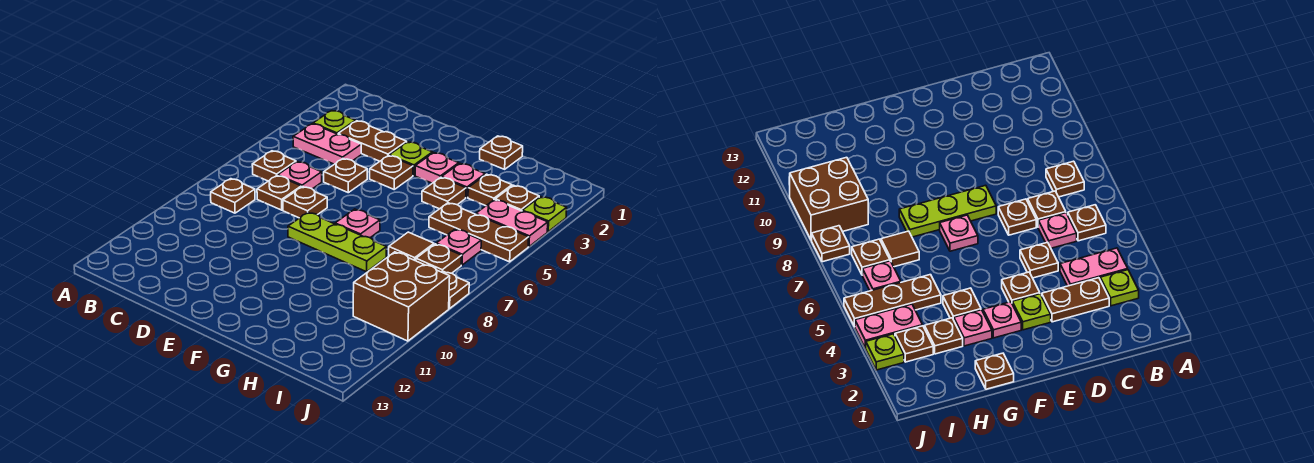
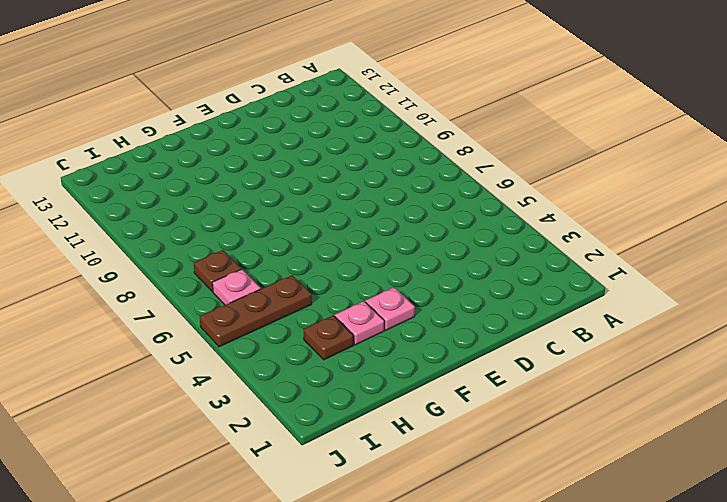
none -> lime 1x1 plate [313,111,356,134]
none -> pink 1x2 plate [293,124,361,164]
none -> brown 1x1 plate [252,151,296,181]

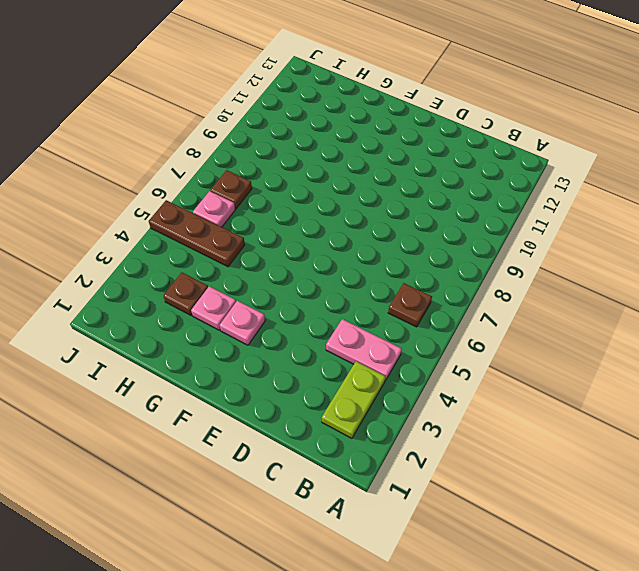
lime 1x2 plate [322,361,386,438] -> lime 1x1 plate [313,111,356,134]
none -> brown 1x1 plate [211,179,255,213]
none -> brown 1x2 plate [338,121,407,161]
none -> pink 1x1 plate [278,162,322,189]

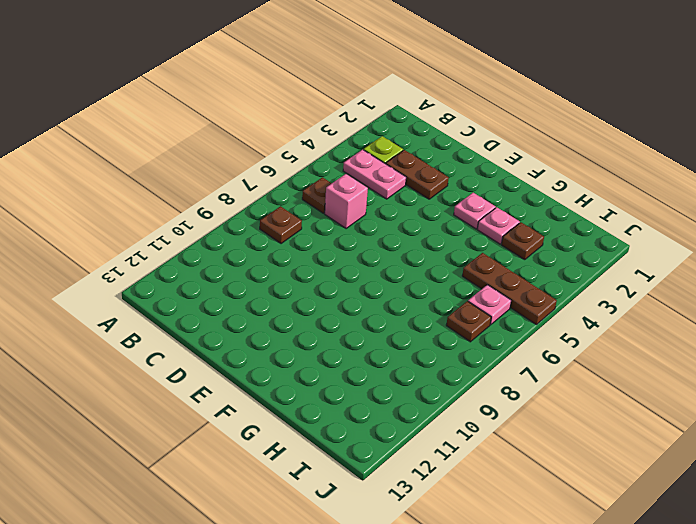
pink 1x1 brick [325,174,368,228] -> pink 1x1 plate [278,162,322,189]
none -> brown 1x1 plate [257,176,301,210]
none -> brown 1x1 plate [324,159,367,193]
none -> brown 1x1 plate [283,186,327,218]

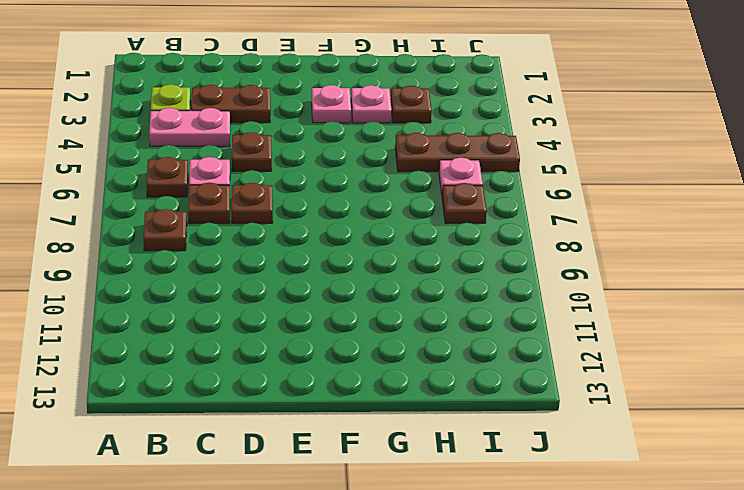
none -> lime 1x1 plate [389,142,433,175]
none -> brown 1x1 plate [370,156,413,189]
none -> lime 1x3 plate [288,212,386,272]

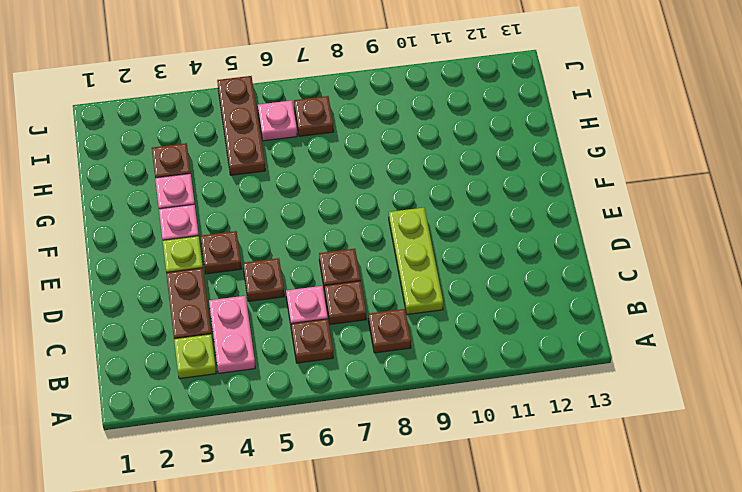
lime 1x3 plate [389,208,443,315] -> lime 1x3 plate moved to [288,212,386,272]
none -> pink 1x1 plate [335,209,380,238]
none -> brown 1x1 plate [480,136,523,169]
none -> brown 1x1 plate [422,177,466,209]

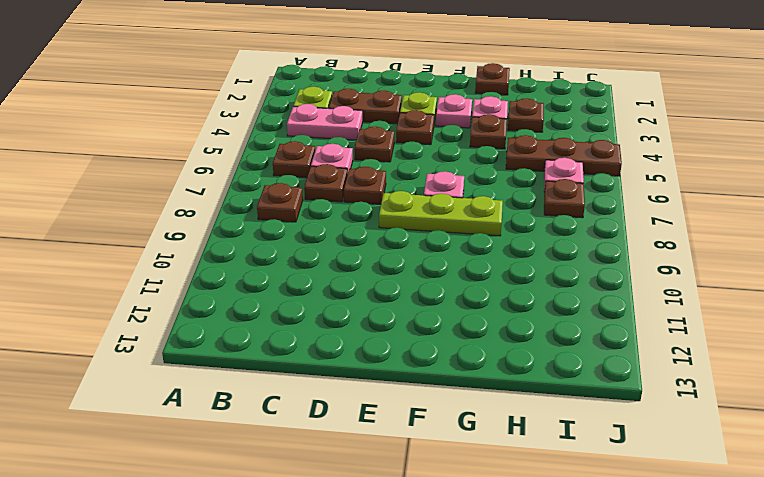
none -> brown 1x1 tile [389,232,434,261]
none -> brown 1x1 plate [495,185,539,211]
none -> pink 1x2 plate [476,200,548,247]

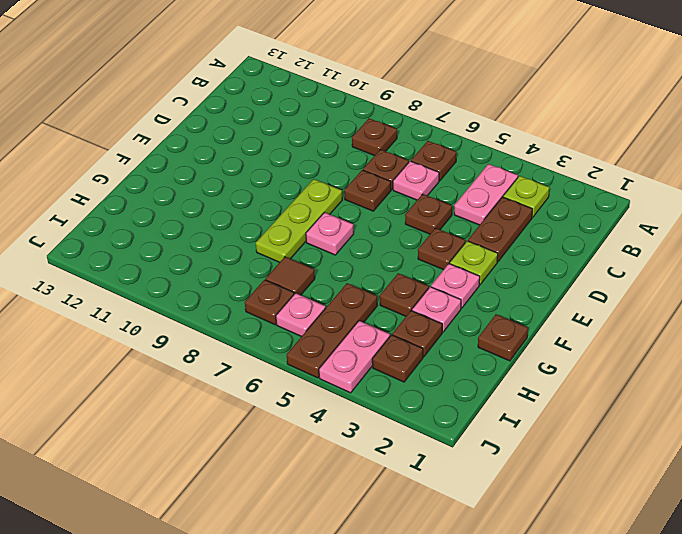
none -> brown 2x2 brick [353,252,450,341]
none -> lime 1x1 plate [522,197,567,232]
none -> brown 1x1 plate [442,271,469,309]

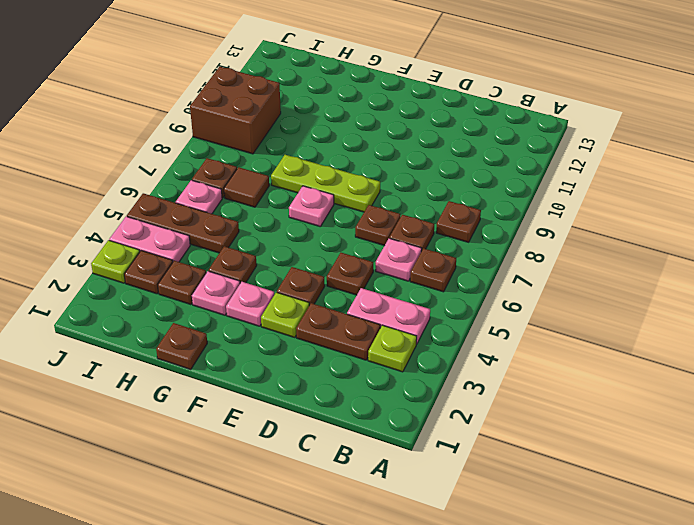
none -> brown 1x1 plate [442,271,469,309]

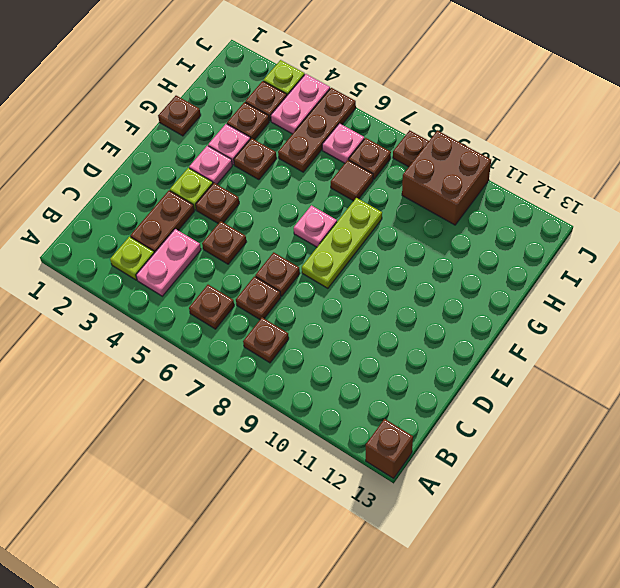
brown 1x1 brick [366,419,413,478] -> none
none -> pink 1x1 plate [278,162,322,189]

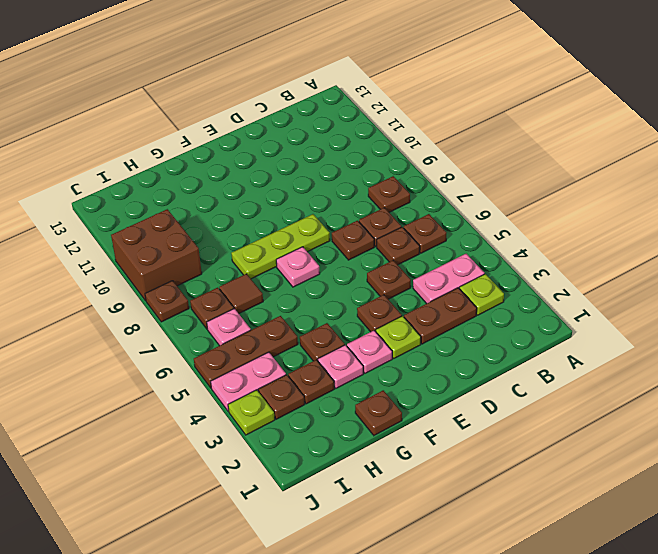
brown 1x1 plate [377,227,420,265] -> pink 1x1 plate [278,162,322,189]

